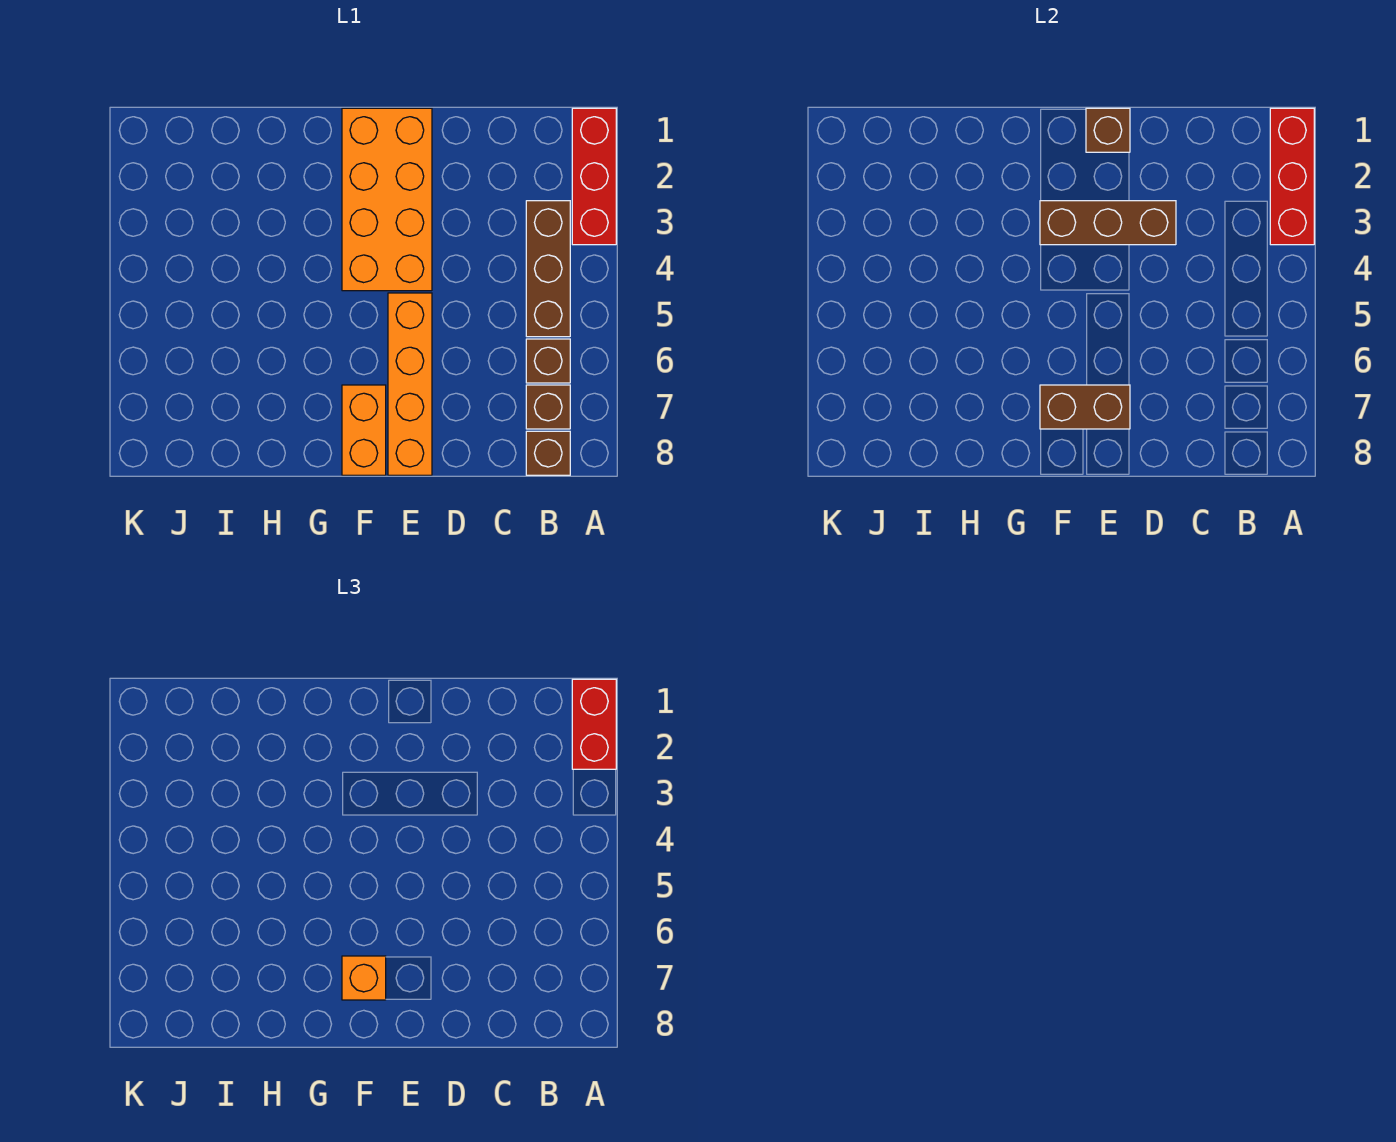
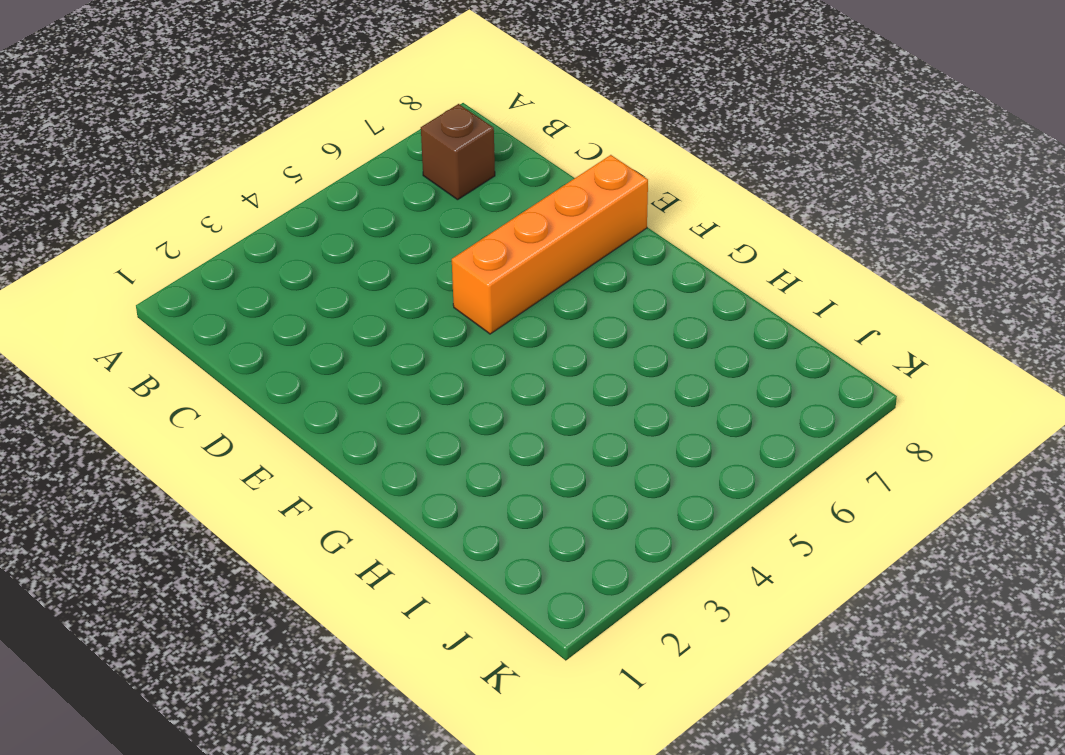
none -> red 1x3 brick [572,108,616,245]
none -> brown 1x3 brick [526,201,570,337]
none -> brown 1x1 brick [526,339,570,383]

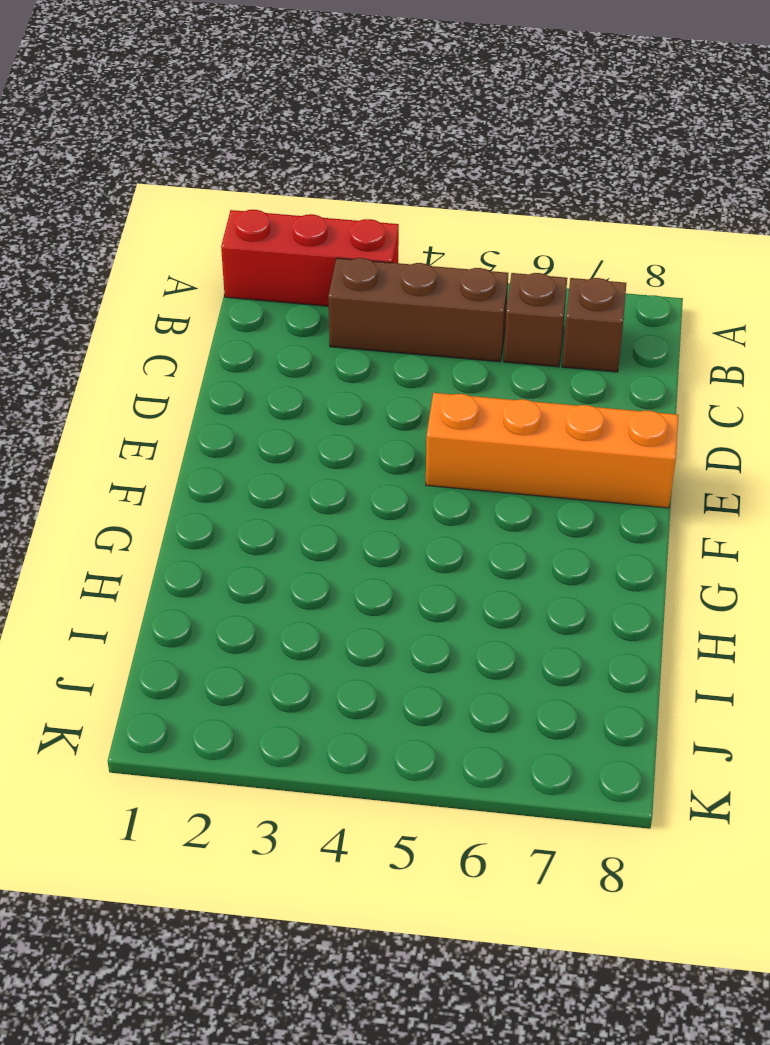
none -> brown 1x1 brick [526,431,570,475]
none -> orange 2x4 brick [342,108,432,291]
none -> orange 1x2 brick [342,385,386,475]

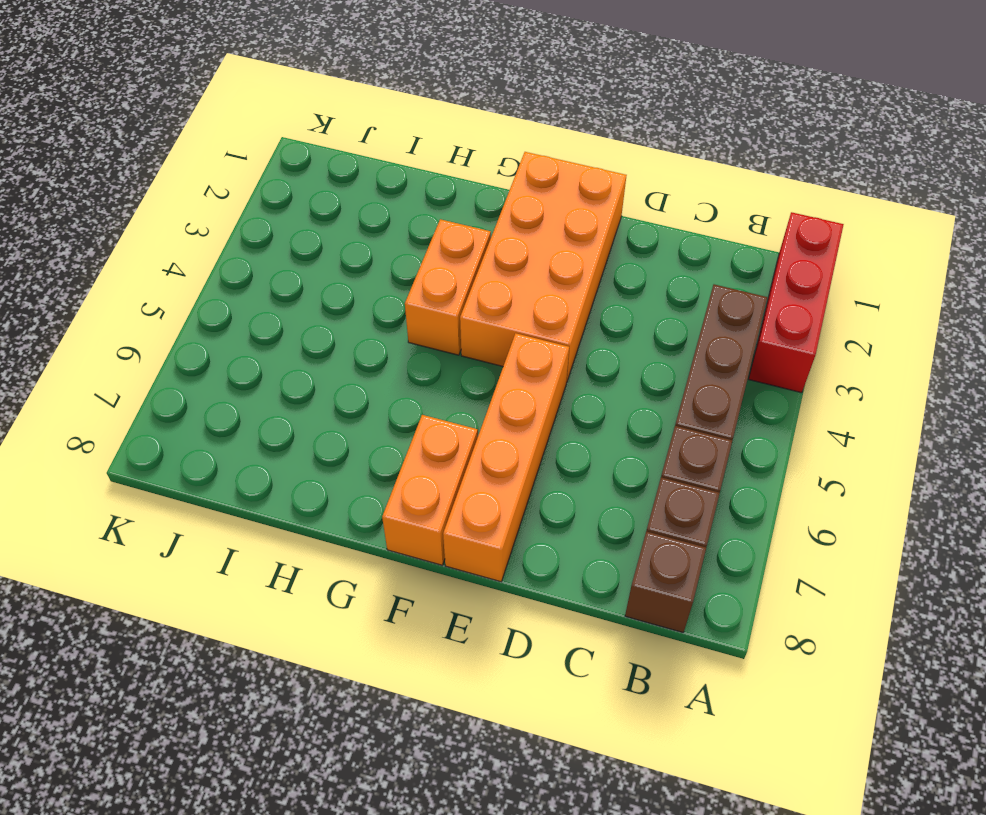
orange 1x2 brick [405,219,491,355] -> none
none -> red 1x3 brick [1270,108,1314,245]
none -> brown 1x3 brick [1040,201,1176,245]
none -> brown 1x1 brick [1086,108,1130,152]

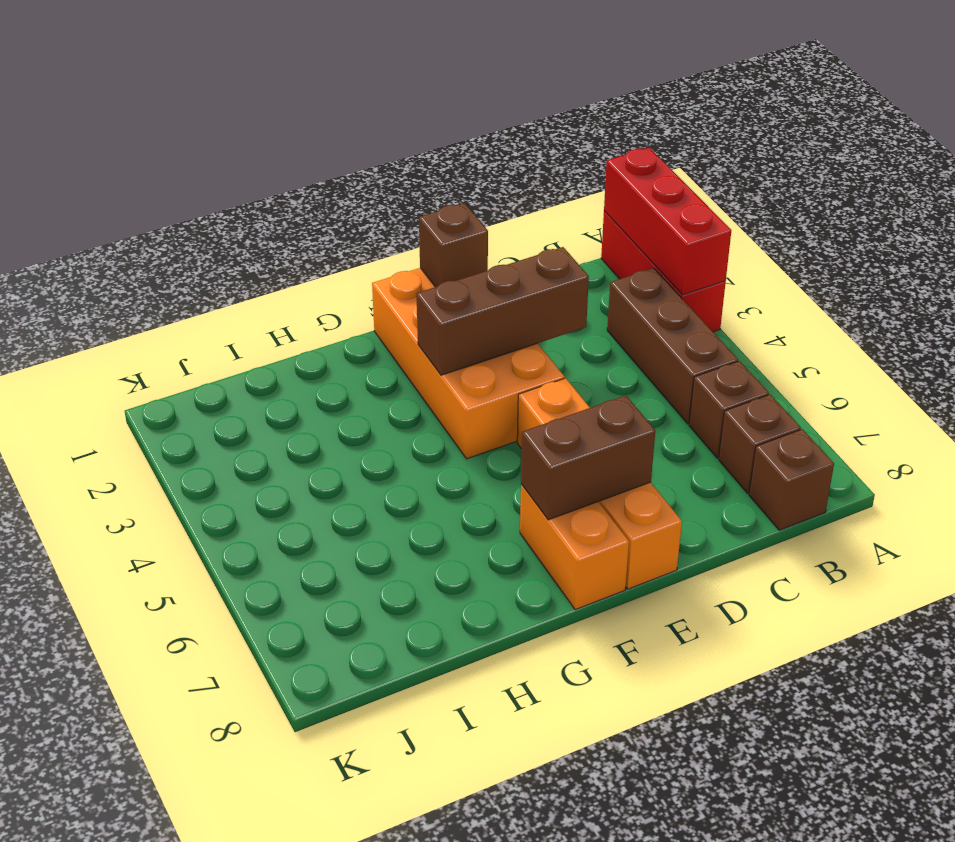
none -> red 1x2 brick [572,679,616,769]
none -> orange 1x1 brick [342,956,386,1000]

